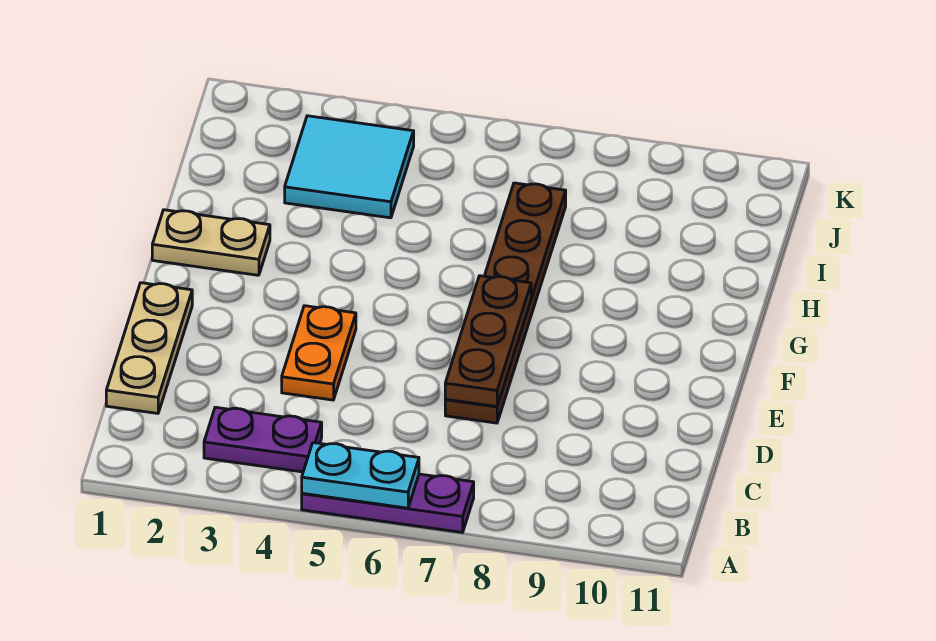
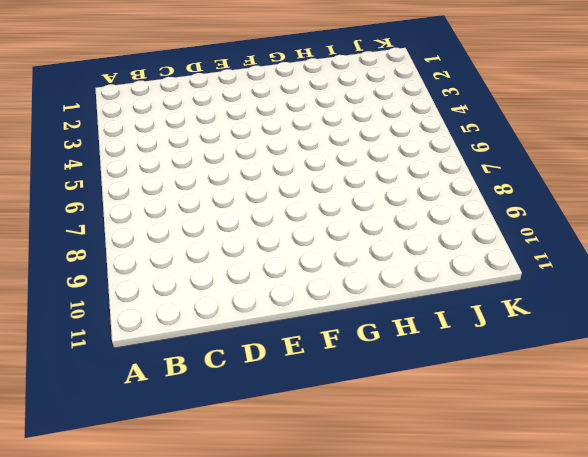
none -> purple 1x3 plate [302,474,474,532]
none -> purple 1x2 plate [204,407,322,472]

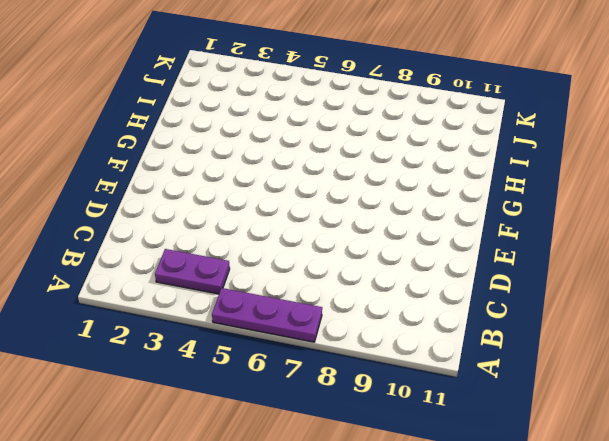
none -> tan 1x3 plate [106,283,192,413]
none -> orange 1x2 plate [282,306,356,400]

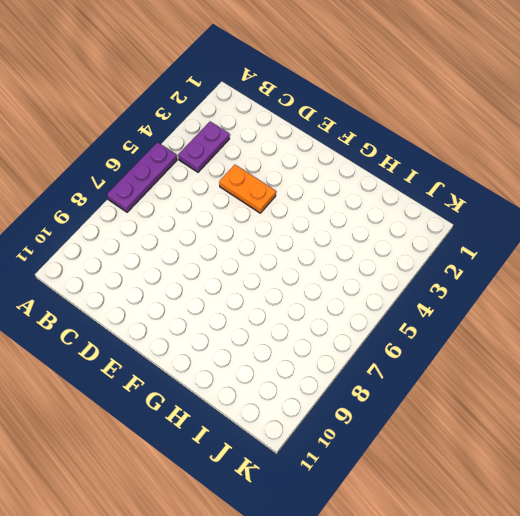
none -> tan 1x3 plate [106,283,192,413]
none -> brown 1x6 plate [445,183,566,423]

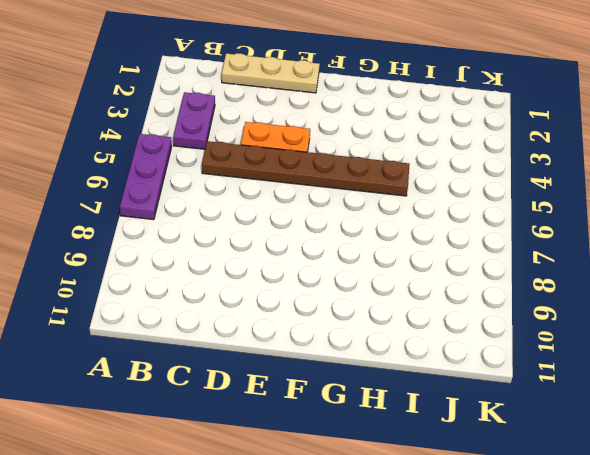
brown 1x6 plate [202,141,409,196] -> brown 1x6 plate moved to [445,183,566,423]
none -> tan 1x2 plate [152,210,270,275]
none -> cyan 2x2 tile [285,116,414,218]

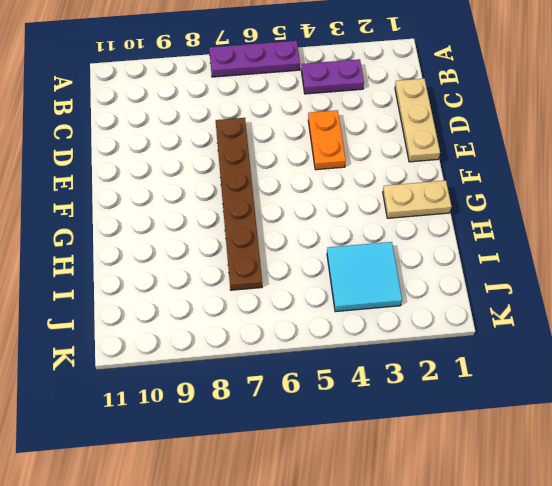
none -> cyan 1x2 plate [302,443,419,508]
none -> brown 1x3 plate [445,276,531,407]

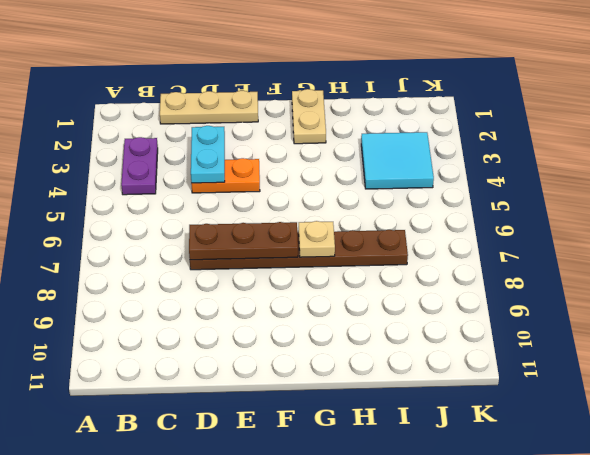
cyan 1x2 plate [191,126,225,183] -> cyan 1x2 plate moved to [302,443,419,508]
tan 1x1 plate [299,221,335,257] -> none
none -> purple 1x3 plate [302,474,474,532]

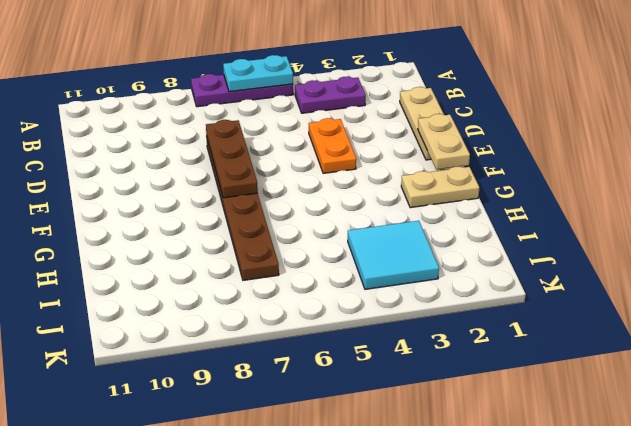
tan 1x2 plate [418,114,470,170] -> none

